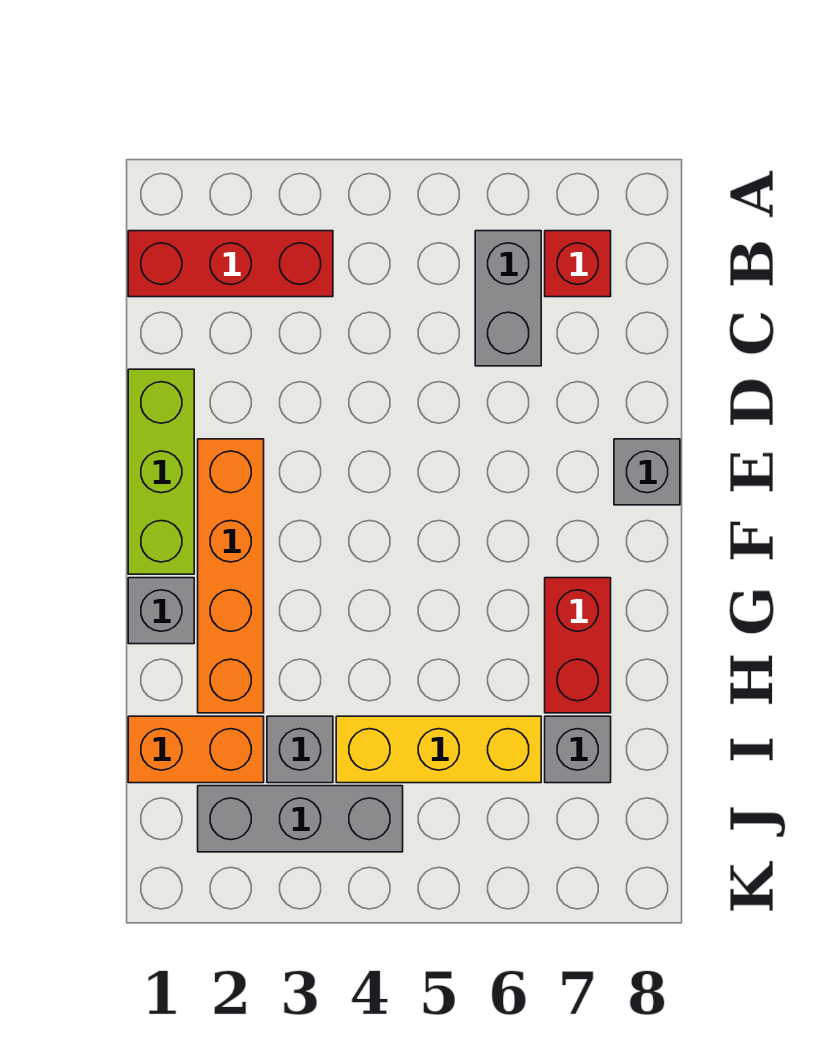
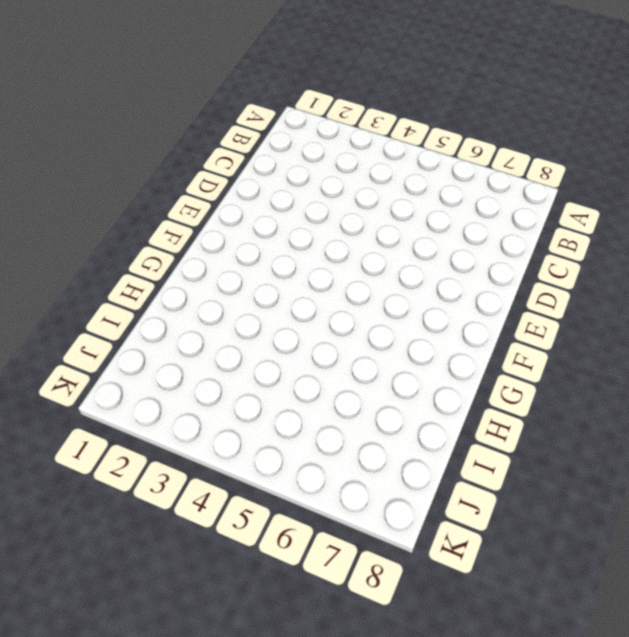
none -> red 1x3 brick [128,231,333,297]
none -> grey 1x2 brick [475,231,541,366]
none -> red 1x1 brick [545,231,611,297]

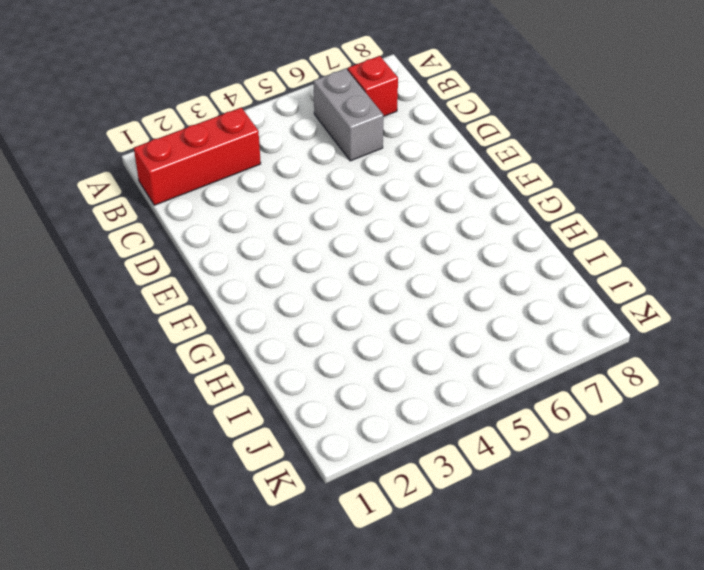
none -> lime 1x3 brick [128,369,194,574]
none -> orange 1x4 brick [198,439,264,713]
none -> grey 1x1 brick [614,439,680,505]

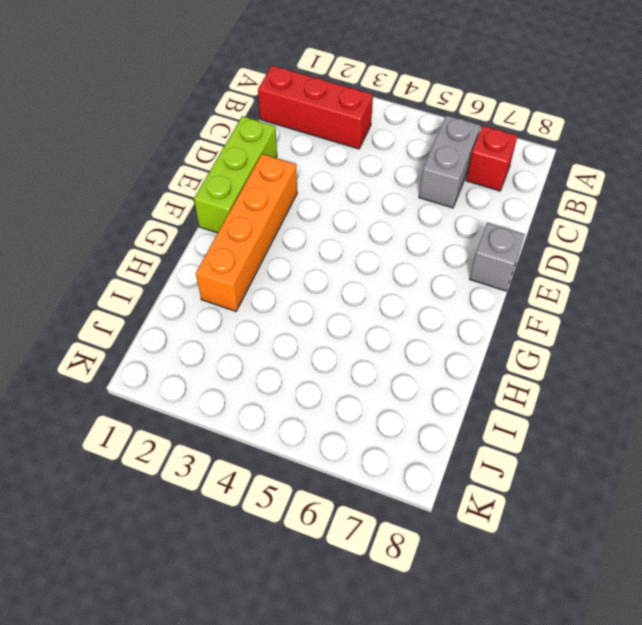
none -> grey 1x1 brick [128,578,194,644]
none -> red 1x2 brick [545,578,611,713]
none -> orange 1x2 brick [128,716,264,783]

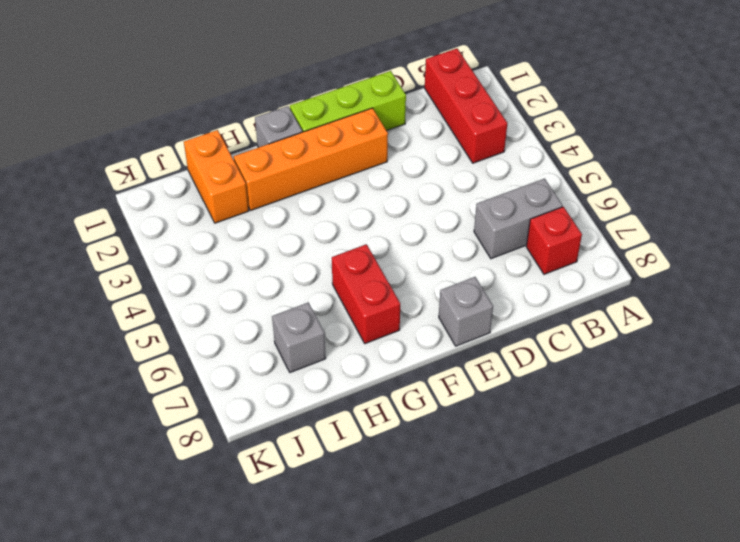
red 1x2 brick [332,244,400,344] -> red 1x2 brick turned to [545,578,611,713]
none -> grey 1x1 brick [267,716,333,783]
none -> yellow 1x3 brick [336,716,541,783]
none -> grey 1x3 brick [198,786,403,852]

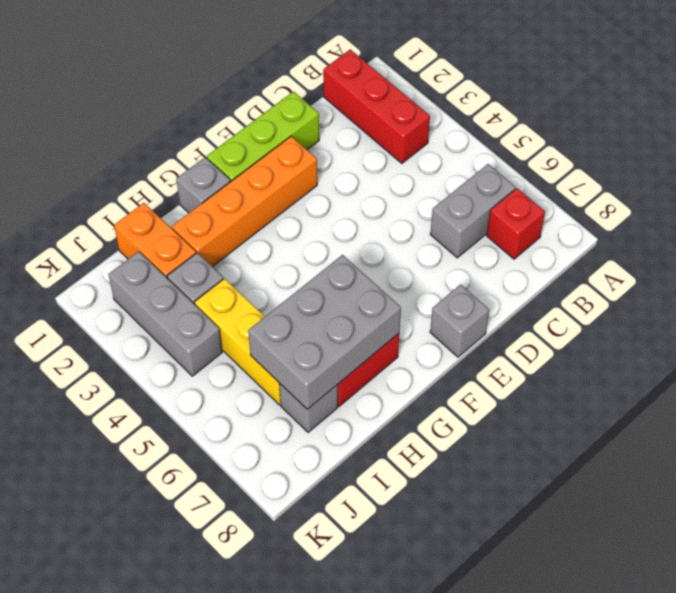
grey 2x3 brick [248,255,401,409] -> none

